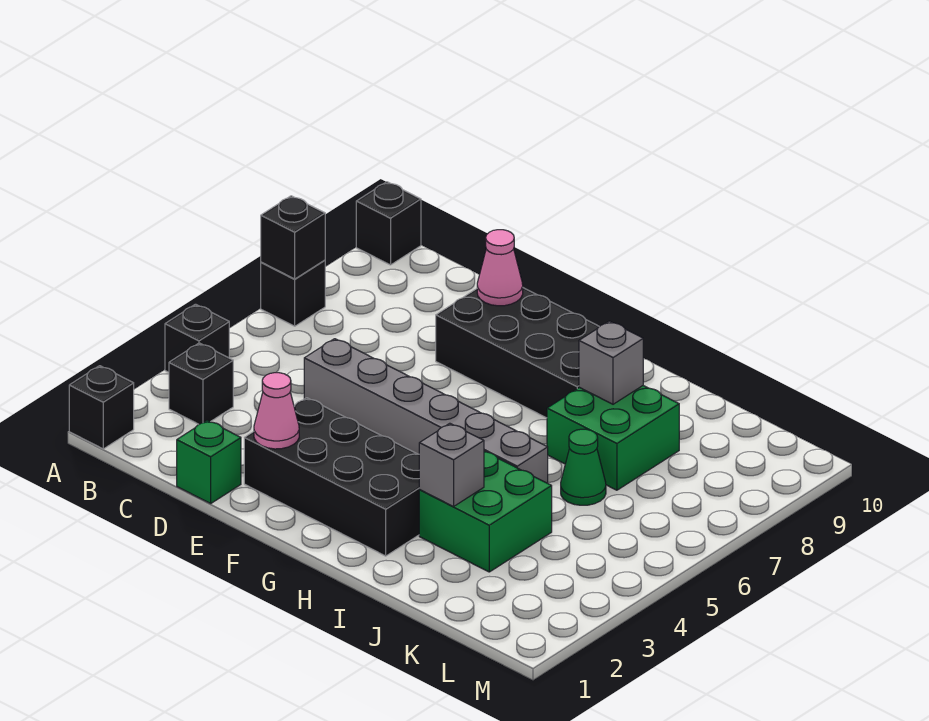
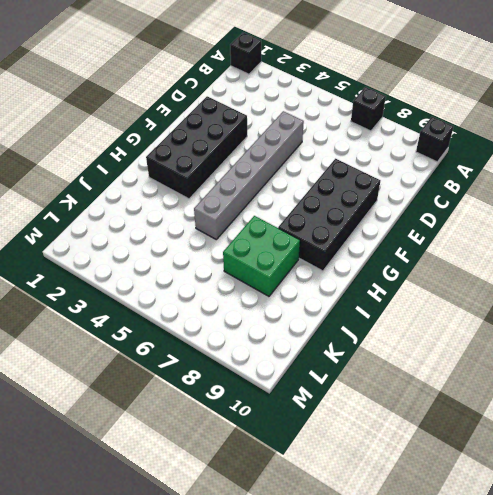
none -> black 1x1 brick [165,304,229,372]
none -> black 1x1 brick [169,343,233,424]
none -> green 1x1 brick [177,420,241,504]

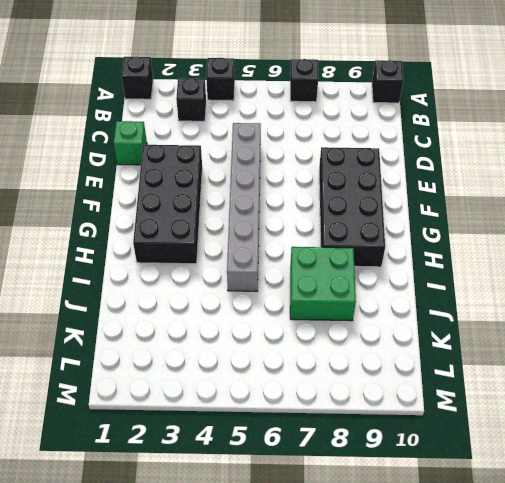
none -> green 2x2 brick [419,451,552,572]
none -> green 1x1 cone [561,429,606,505]
none -> black 1x1 brick [261,196,325,279]

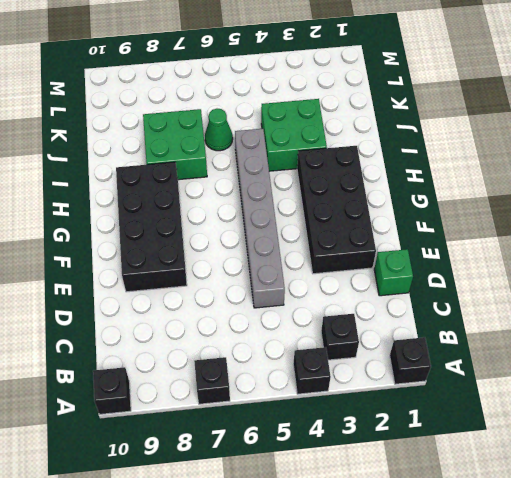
none -> black 1x1 brick [261,196,325,279]
none -> pink 1x1 cone [254,373,299,449]
none -> pink 1x1 cone [477,230,523,306]

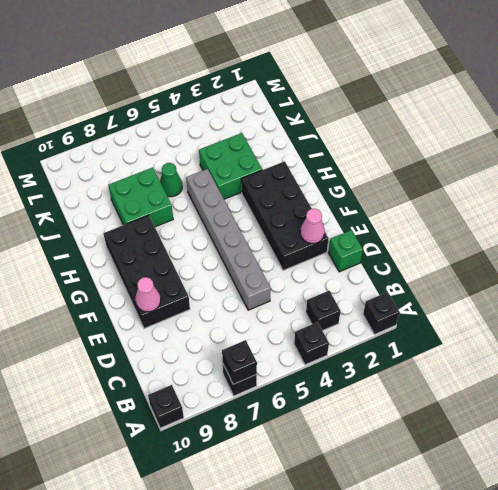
none -> grey 1x1 brick [419,423,484,507]
none -> grey 1x1 brick [579,321,643,404]

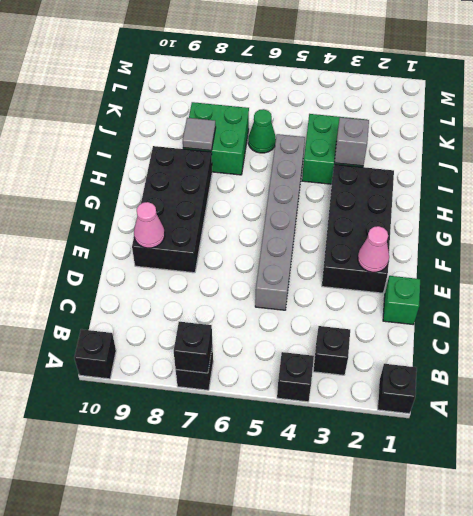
grey 1x1 tile [183,118,216,151] -> grey 1x1 brick [579,321,643,404]

